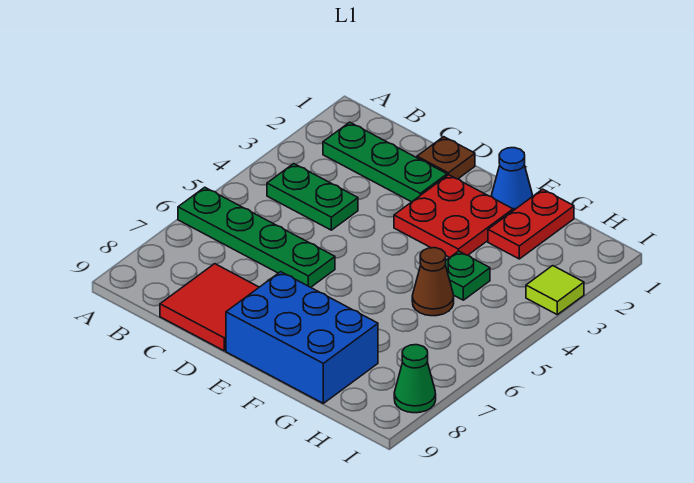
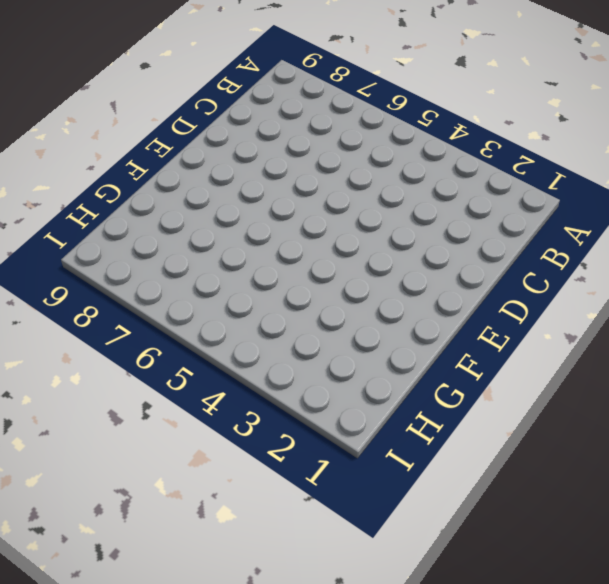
none -> green 1x4 plate [178,187,335,287]
none -> green 1x3 plate [323,122,447,202]
none -> green 1x2 plate [267,164,358,230]

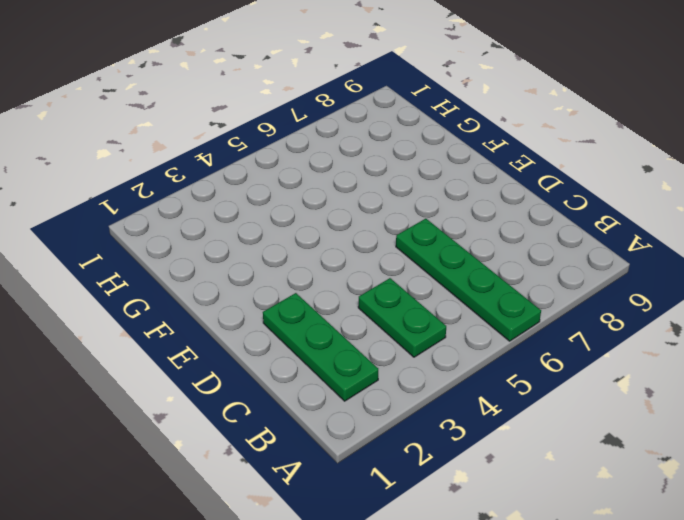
none -> red 2x2 tile [160,264,259,351]
none -> brown 1x1 plate [417,137,475,179]
none -> red 2x2 plate [394,175,513,258]

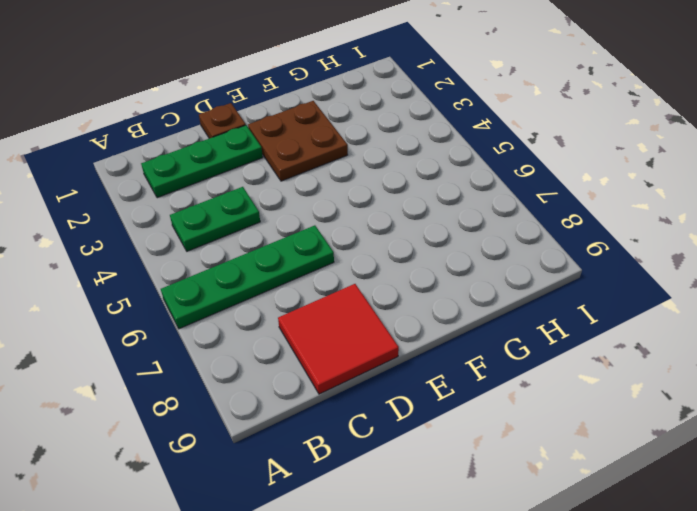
brown 2x2 plate [248,101,348,181] -> red 2x2 plate [394,175,513,258]
none -> blue 2x3 brick [226,272,378,403]
none -> blue 1x1 cone [492,148,533,211]
none -> red 1x2 plate [488,189,574,259]

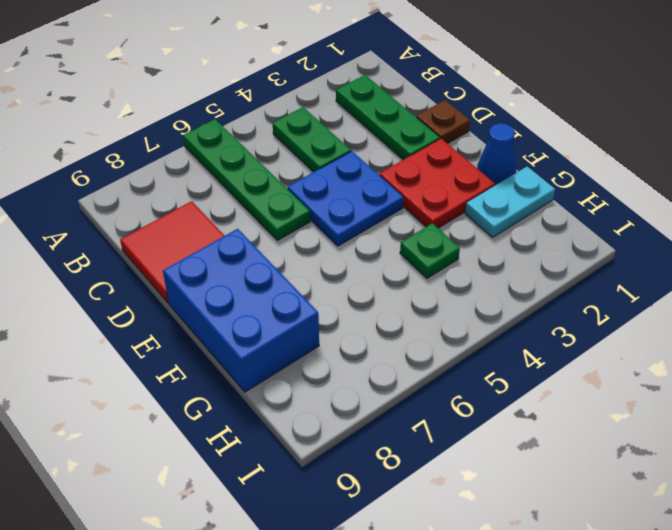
blue 2x2 plate [287,151,403,246] -> none
cyan 1x2 plate [465,167,555,238] -> red 1x2 plate [488,189,574,259]
none -> brown 1x1 cone [412,248,454,316]
none -> lime 1x1 tile [526,266,584,315]
none -> green 1x1 cone [394,345,436,413]

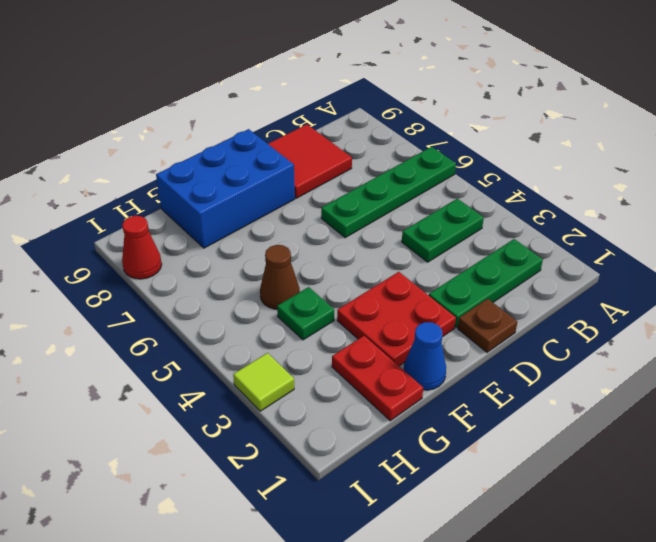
red 1x1 cone [122,216,162,279] -> green 1x1 cone [394,345,436,413]

